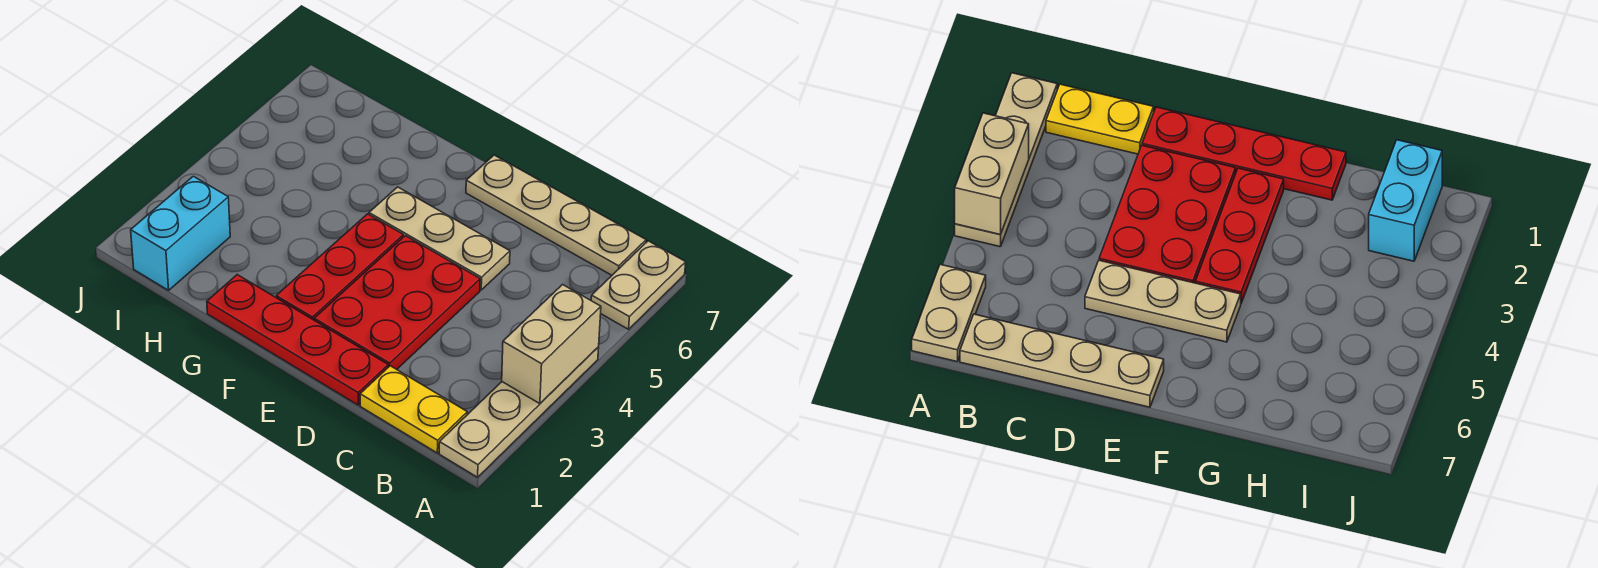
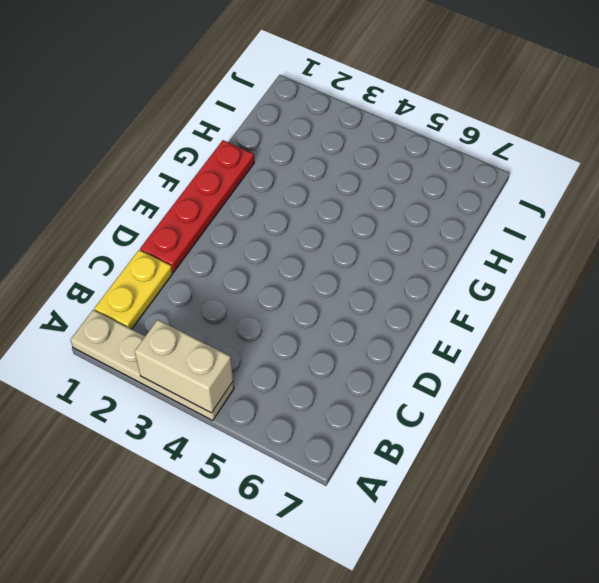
none -> tan 1x2 plate [591,241,686,329]
none -> tan 1x4 plate [466,155,646,275]

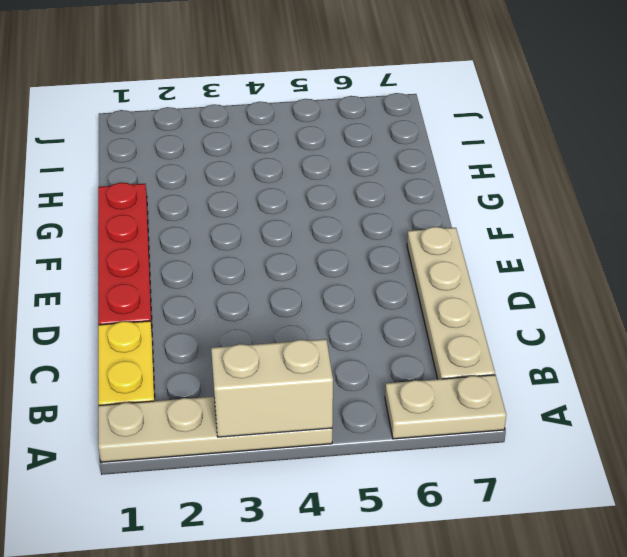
none -> red 2x3 plate [314,236,480,369]
none -> tan 1x3 plate [369,187,510,290]

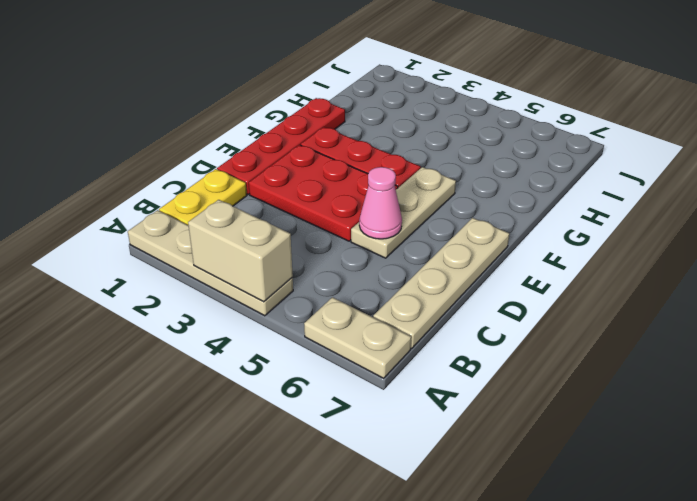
pink 1x1 cone [359,167,402,239] -> none
none -> cyan 1x2 brick [131,176,230,290]

